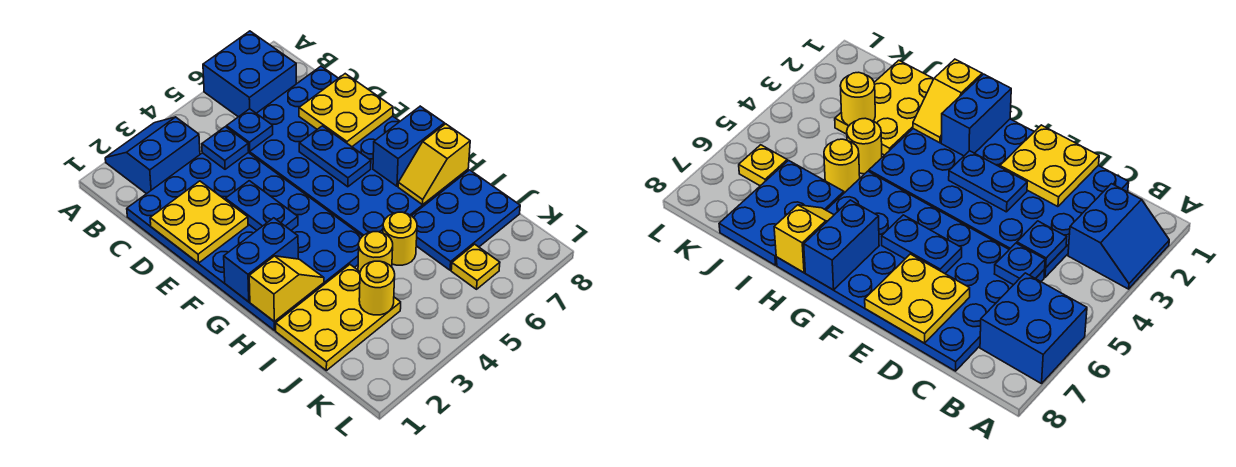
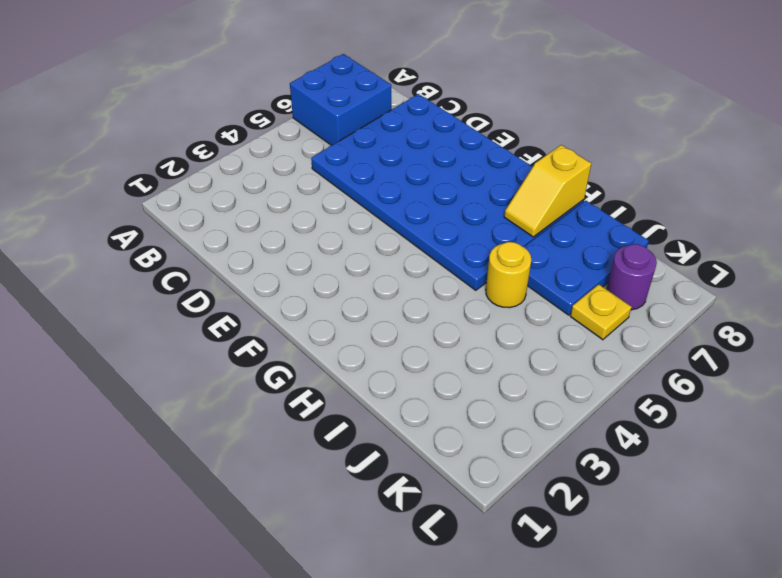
purple 1x1 round brick [606,244,657,310] -> none
none -> blue 2x2 slope [105,117,200,194]
none -> blue 4x6 plate [127,153,362,330]
none -> yellow 2x3 plate [276,265,401,371]

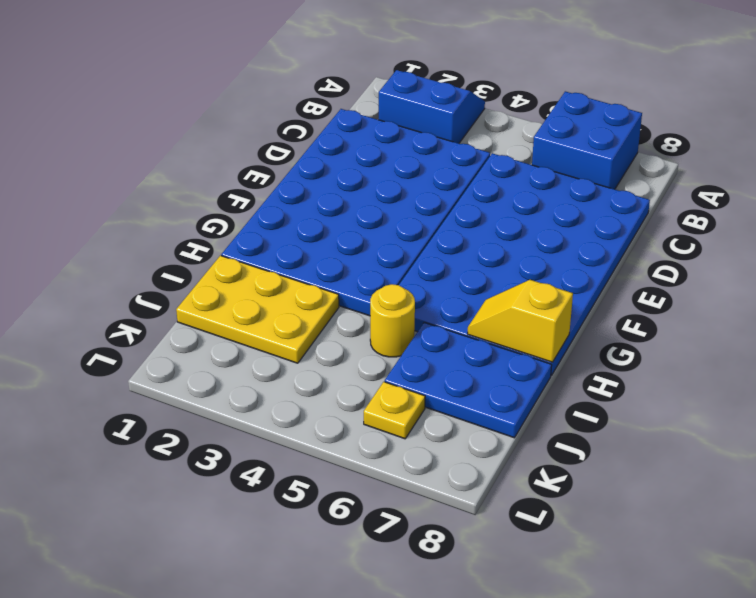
none -> yellow 1x1 round brick [358,232,393,271]
none -> blue 1x1 plate [202,127,249,169]
none -> blue 1x1 plate [227,109,273,151]

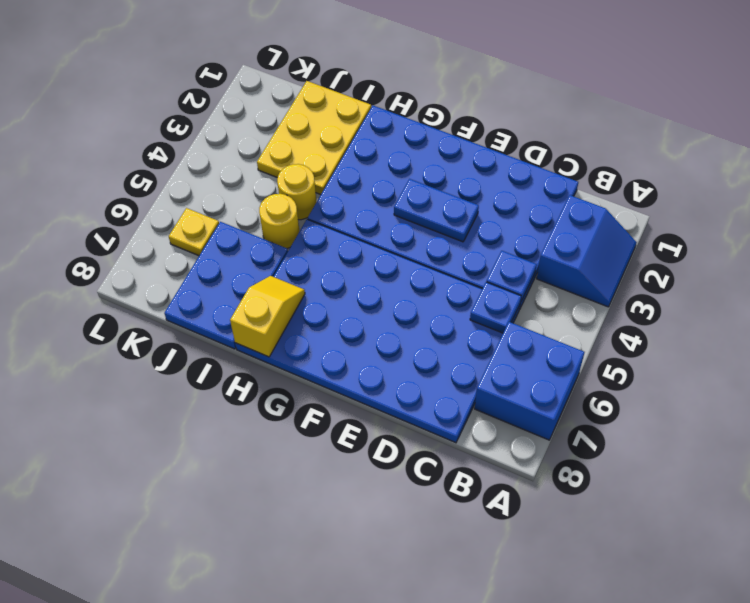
none -> yellow 2x2 plate [150,181,248,263]
none -> yellow 2x2 plate [299,74,393,147]
none -> blue 1x2 plate [299,126,371,187]

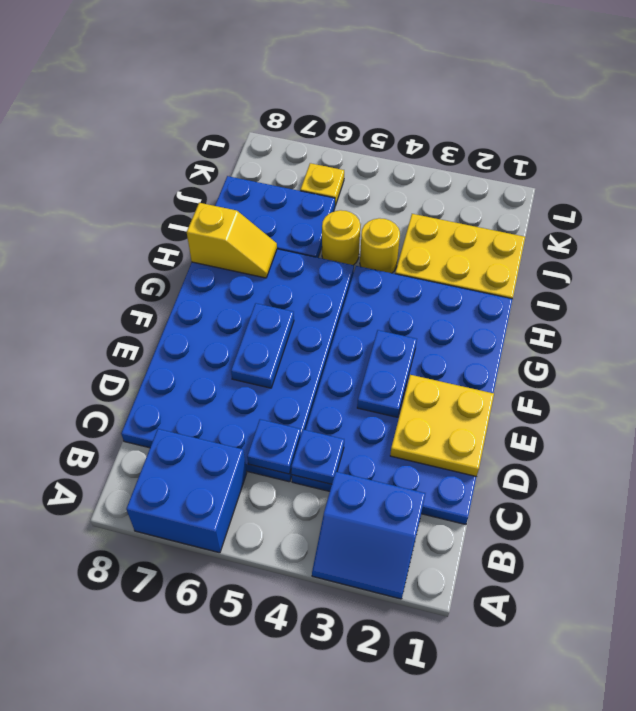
none -> yellow 2x2 plate [299,74,393,147]
none -> blue 1x2 brick [224,218,298,302]
none -> blue 1x2 brick [373,106,444,186]

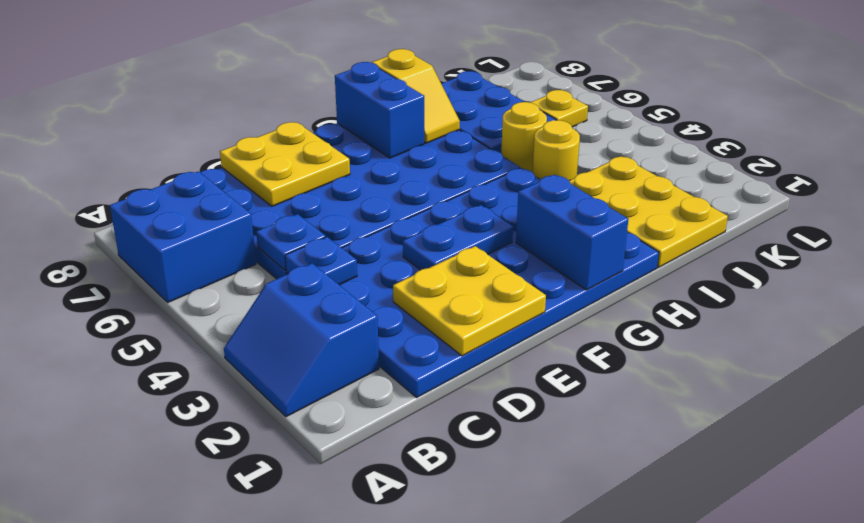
none -> blue 1x2 plate [299,126,371,187]
none -> yellow 1x2 slope [249,256,324,322]
none -> yellow 1x1 round brick [359,261,395,315]

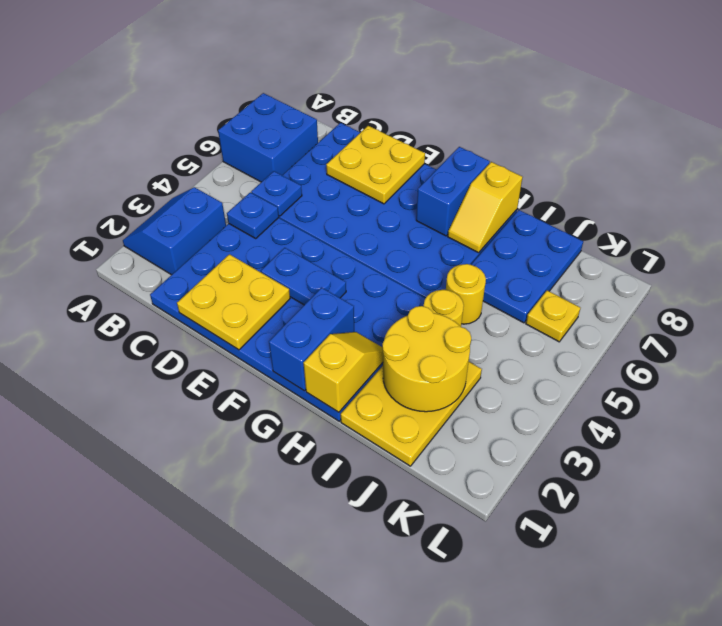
yellow 2x2 round brick [382,306,471,412] -> yellow 1x1 round brick [359,261,395,315]
none -> blue 1x2 plate [299,126,371,187]

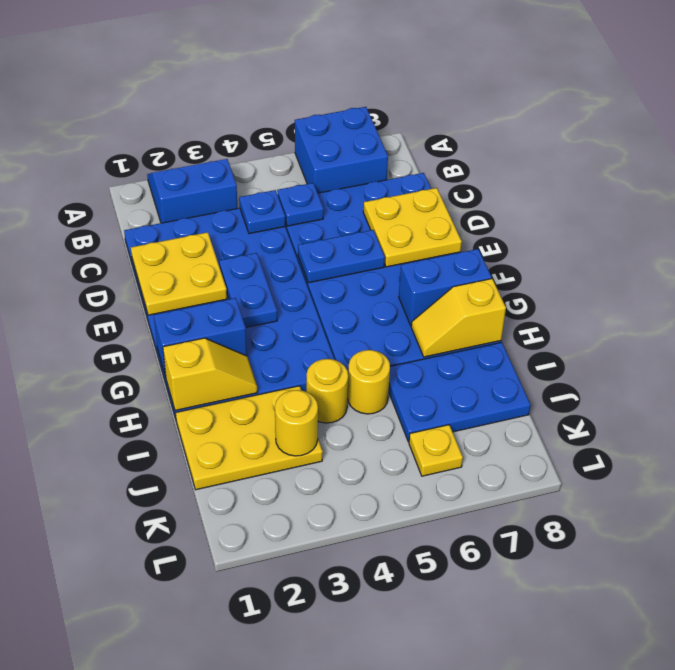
blue 1x2 plate [298,230,385,283] -> blue 1x2 plate turned to [299,126,371,187]

